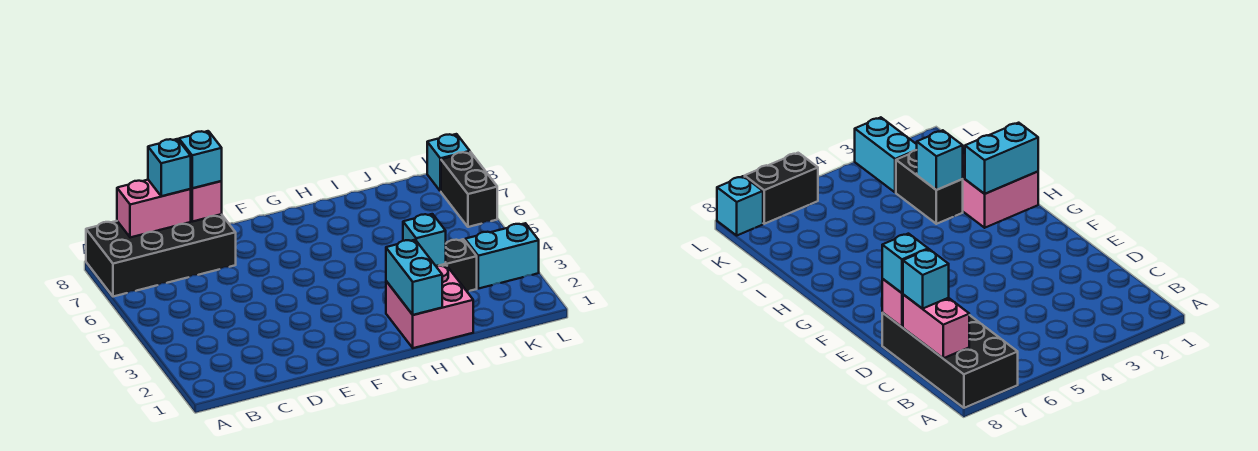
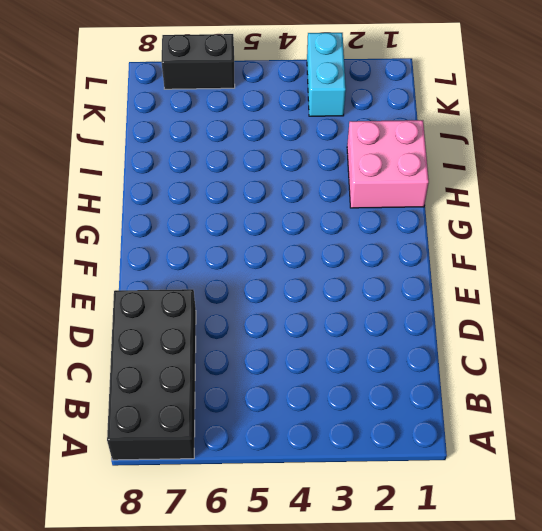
none -> black 1x2 brick [439,239,477,291]
none -> cyan 1x1 brick [427,134,470,191]
none -> pink 1x2 brick [117,180,191,238]

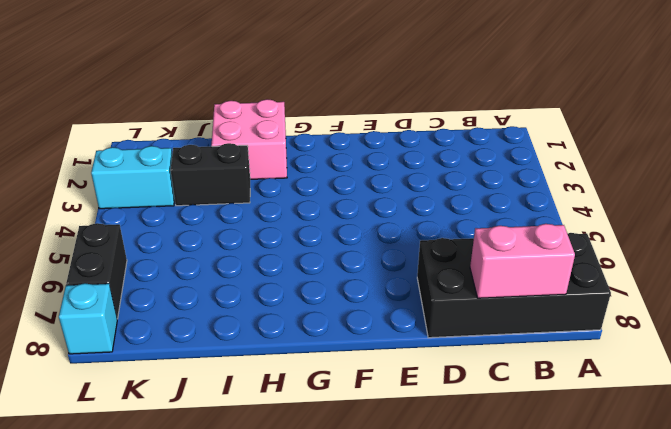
none -> pink 1x1 brick [191,181,222,222]
none -> cyan 1x2 brick [386,240,442,315]
none -> cyan 1x1 brick [403,214,446,266]

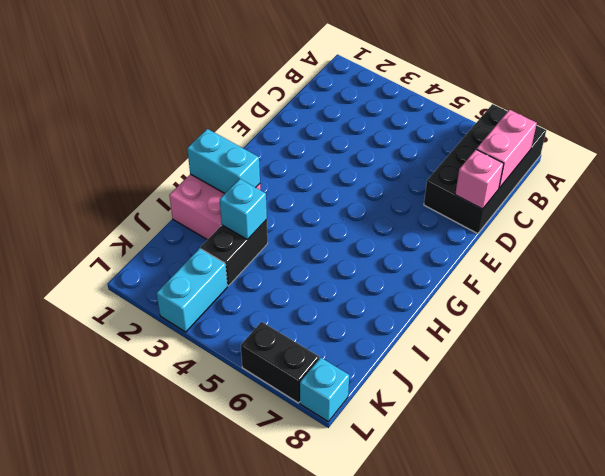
none -> cyan 1x1 brick [148,139,191,196]
none -> cyan 1x1 brick [179,131,222,188]

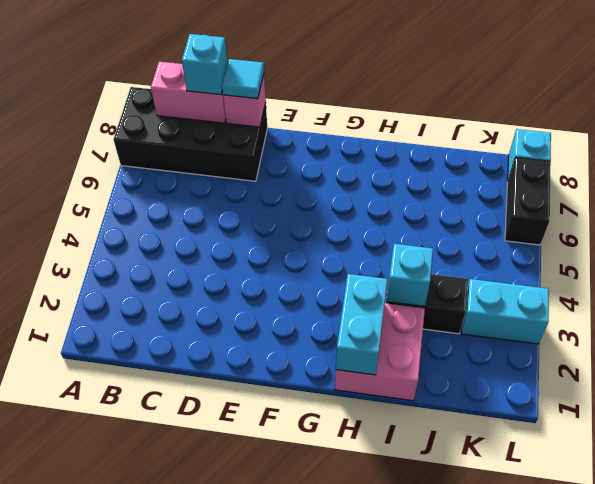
cyan 1x1 tile [222,59,264,99] -> cyan 1x1 brick [179,131,222,188]

